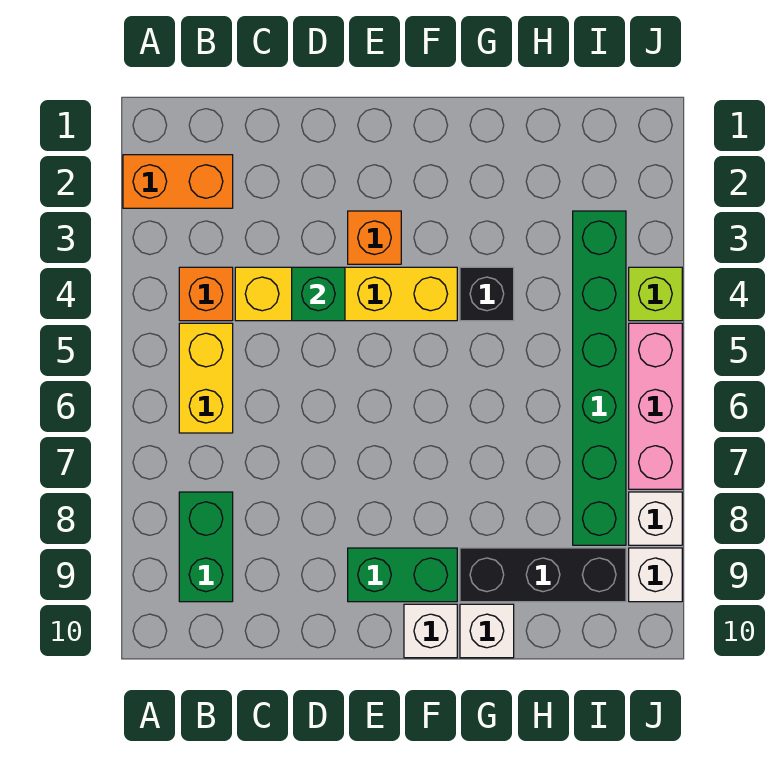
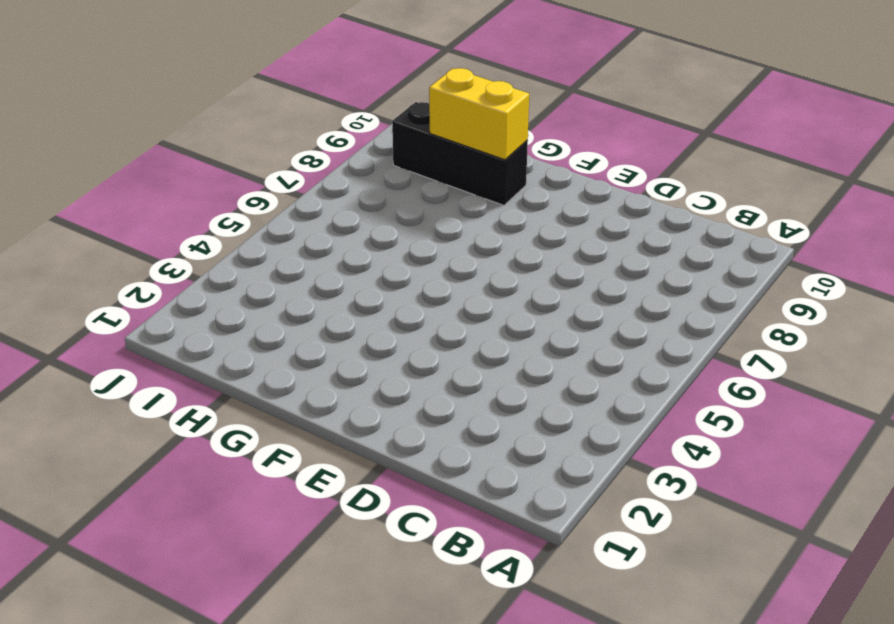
yellow 1x2 brick [429,68,529,160] -> yellow 1x2 brick turned to [179,323,233,433]
none -> orange 1x2 brick [123,155,233,208]
none -> orange 1x1 brick [179,267,233,321]
none -> green 1x2 brick [179,492,233,602]

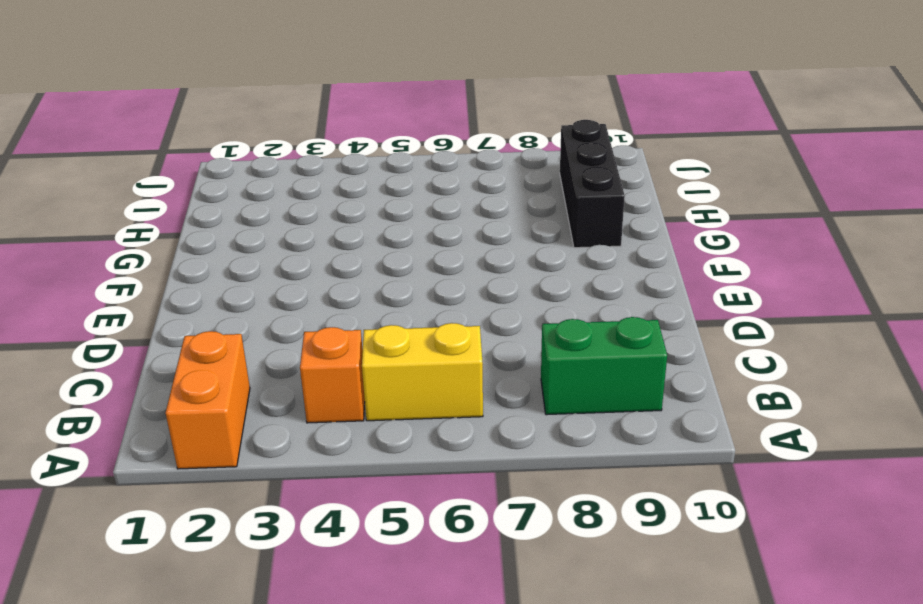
none -> yellow 1x4 brick [235,267,457,321]
none -> orange 1x1 brick [348,211,401,264]
none -> green 1x2 brick [348,548,457,602]

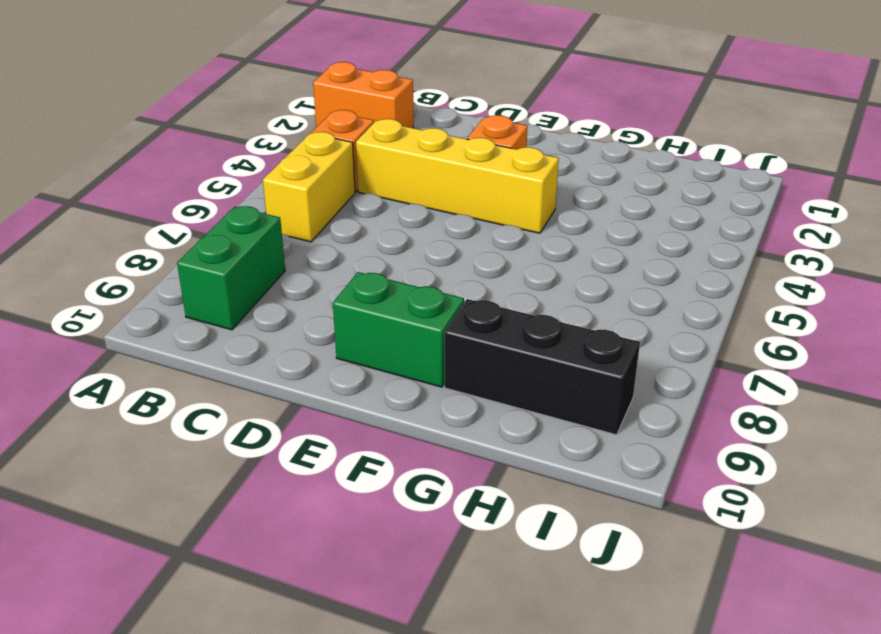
none -> white 1x1 brick [404,604,457,658]
none -> black 1x1 brick [460,267,514,321]
none -> white 1x1 brick [460,604,514,658]

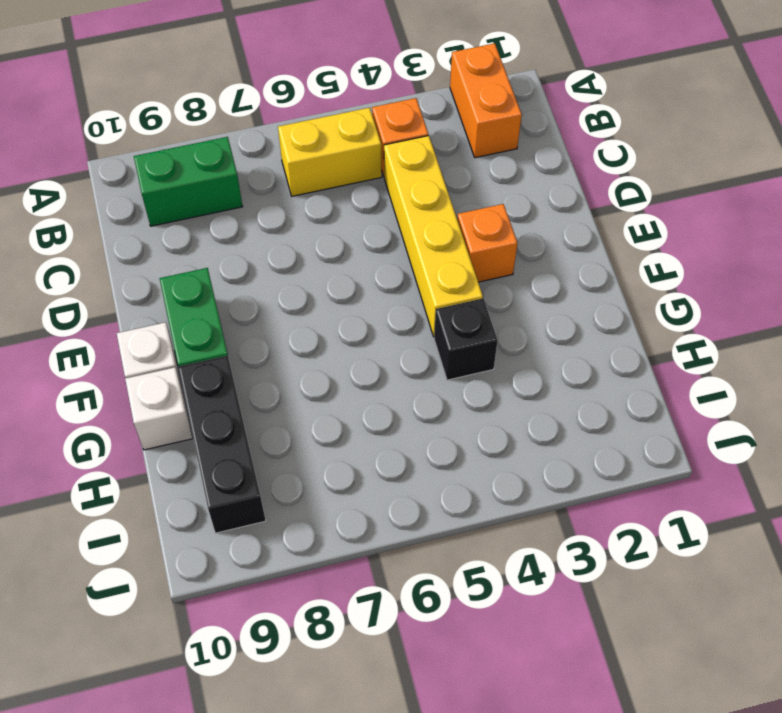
none -> green 1x6 brick [573,211,626,545]
none -> lime 1x1 brick [629,267,682,321]
none -> pink 1x3 brick [629,323,682,489]

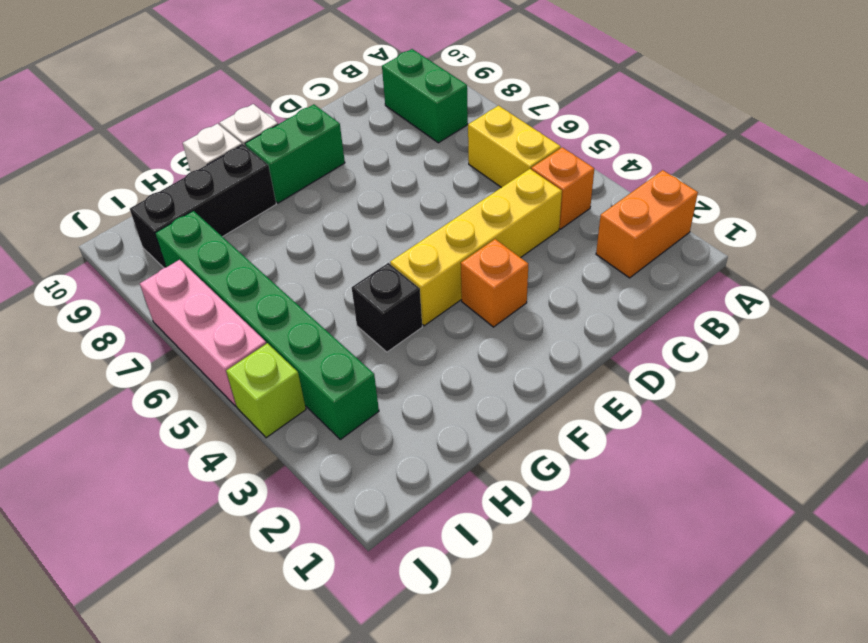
none -> white 1x1 brick [629,492,682,545]
none -> white 1x1 brick [629,548,682,602]
none -> green 1x1 brick [292,267,345,321]

